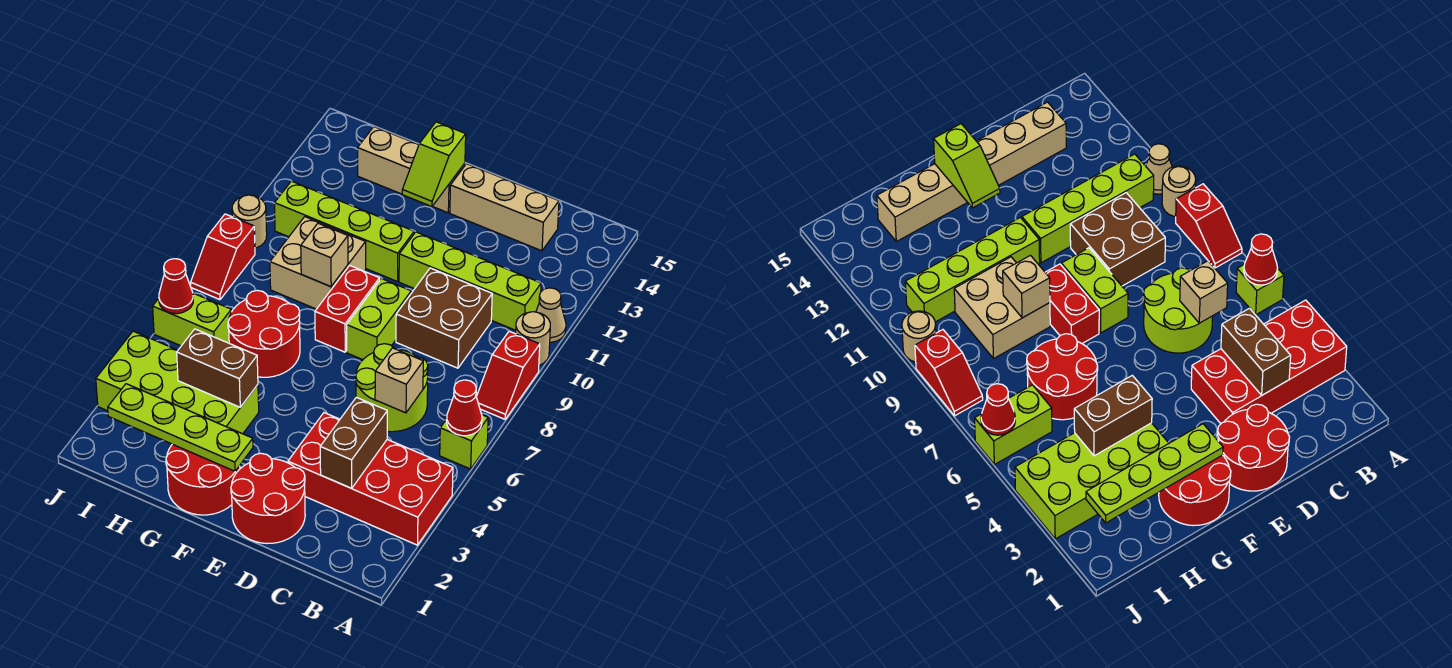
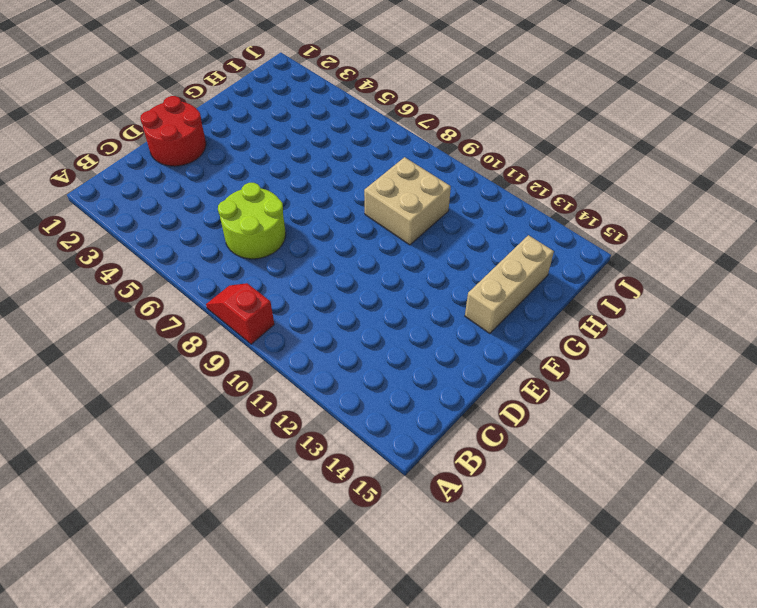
none -> red 2x4 brick [288,413,453,545]
none -> lime 1x1 brick [440,415,488,469]
none -> tan 1x1 round brick [516,312,550,365]

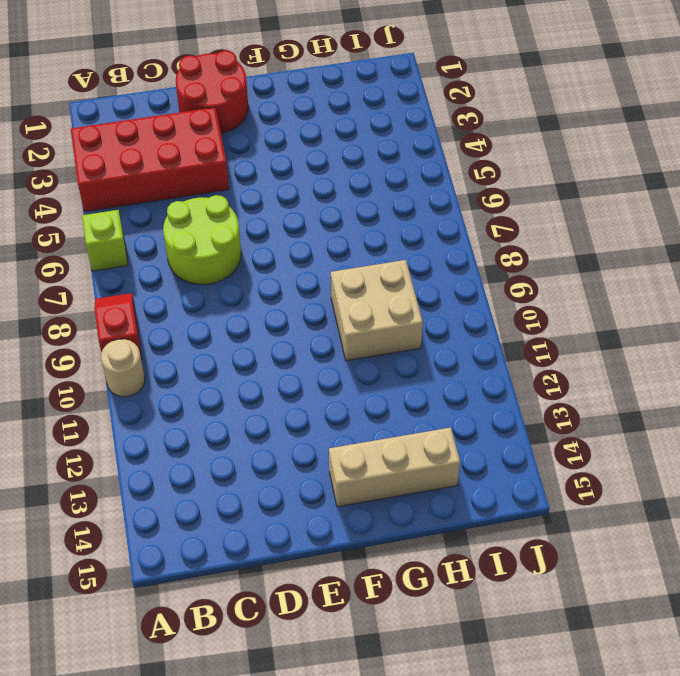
none -> tan 1x1 cone [536,288,566,342]
none -> lime 1x4 brick [399,232,541,330]
none -> brown 2x2 brick [396,268,492,368]

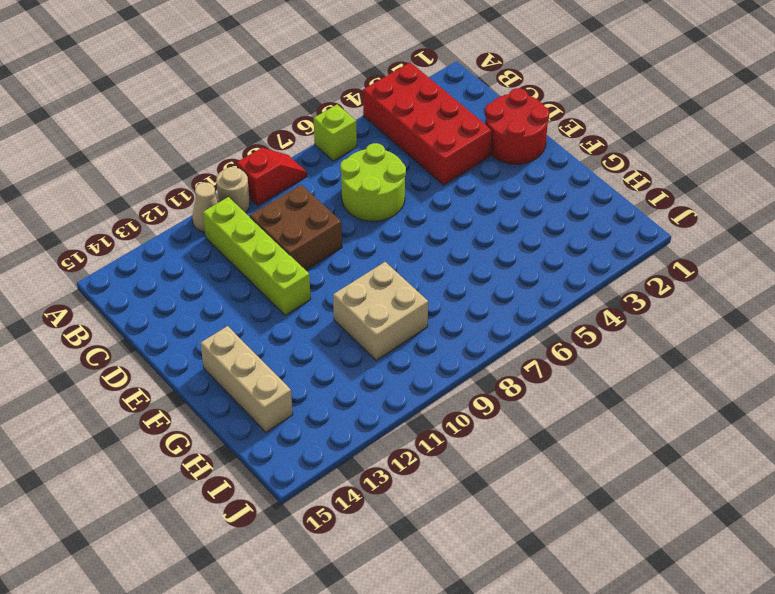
none -> tan 1x3 brick [450,164,559,251]
none -> lime 1x2 brick [347,279,411,360]
none -> red 2x2 round brick [166,444,240,515]

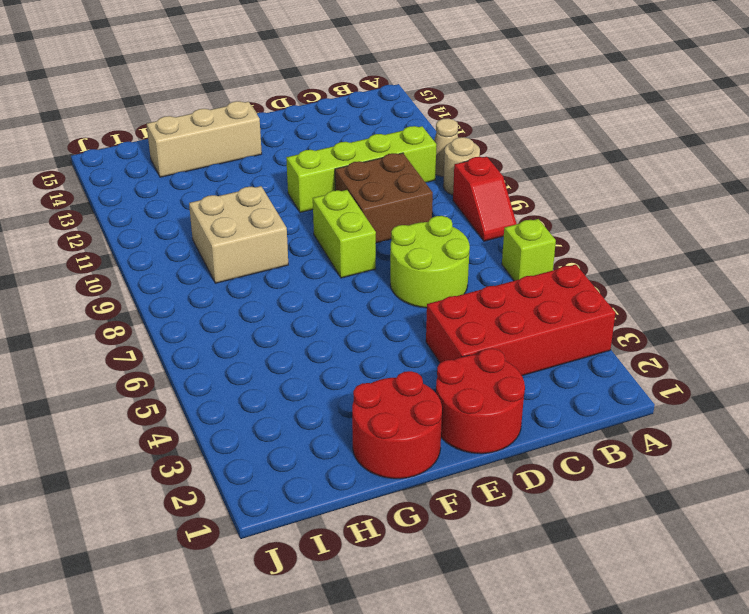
none -> tan 1x3 brick [450,164,559,251]
none -> red 1x2 brick [315,265,380,352]
none -> lime 1x4 brick [275,181,414,282]

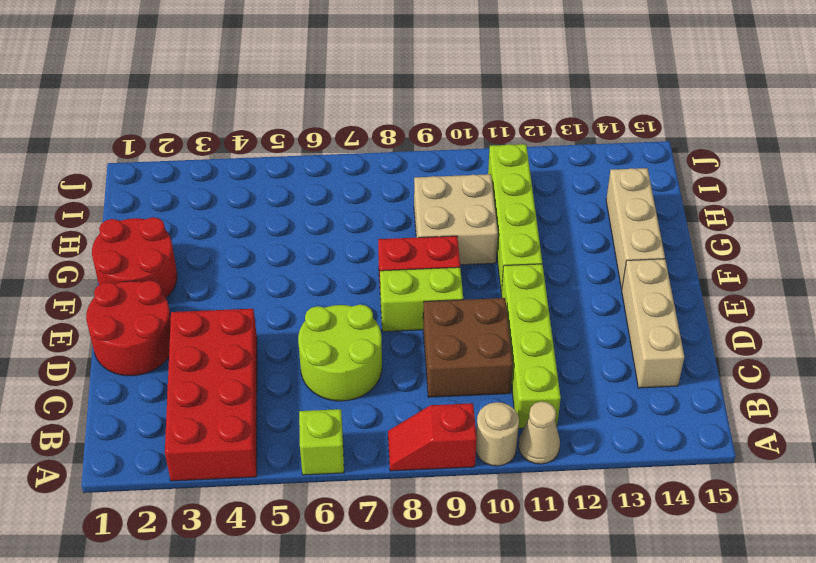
none -> lime 2x4 brick [96,331,259,434]
none -> red 2x2 round brick [228,290,300,377]
none -> lime 1x2 brick [153,293,231,346]

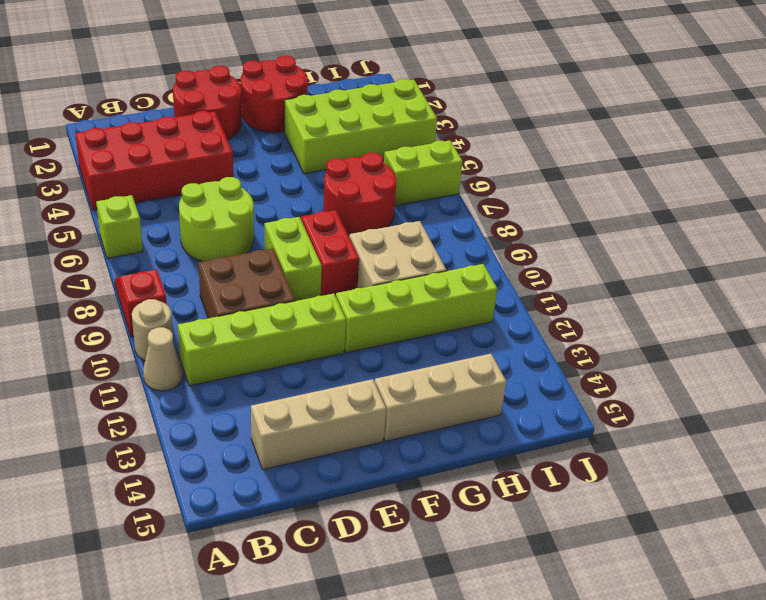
none -> red 1x2 slope [191,214,255,300]
none -> tan 1x1 round brick [232,195,267,248]
none -> red 1x1 cone [447,380,482,436]

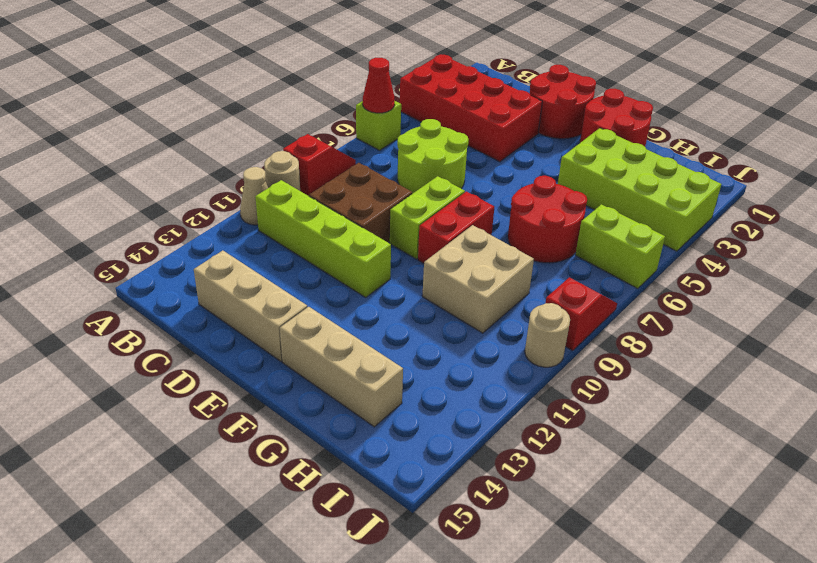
none -> lime 1x4 brick [275,181,414,282]
none -> brown 1x2 brick [320,397,387,488]
none -> tan 1x1 brick [375,348,423,413]

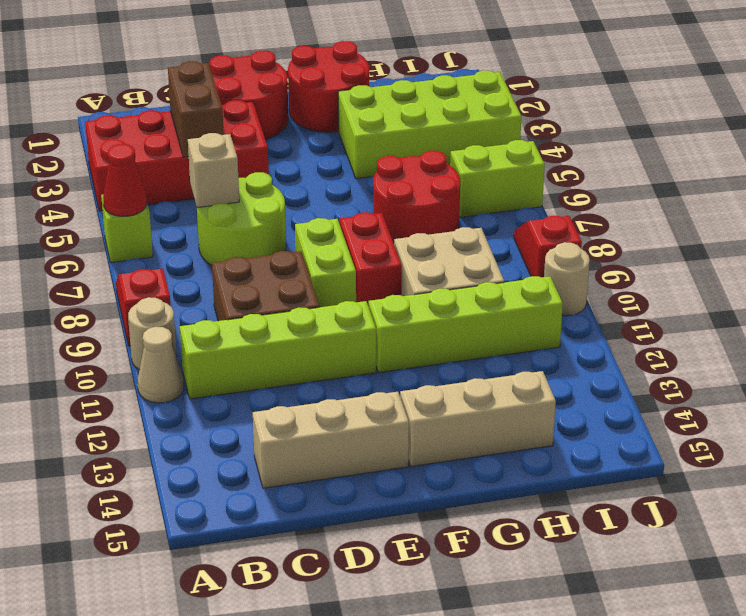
none -> lime 1x4 plate [108,384,253,471]
none -> lime 1x2 slope [402,122,466,207]
none -> brown 1x2 brick [177,329,258,407]

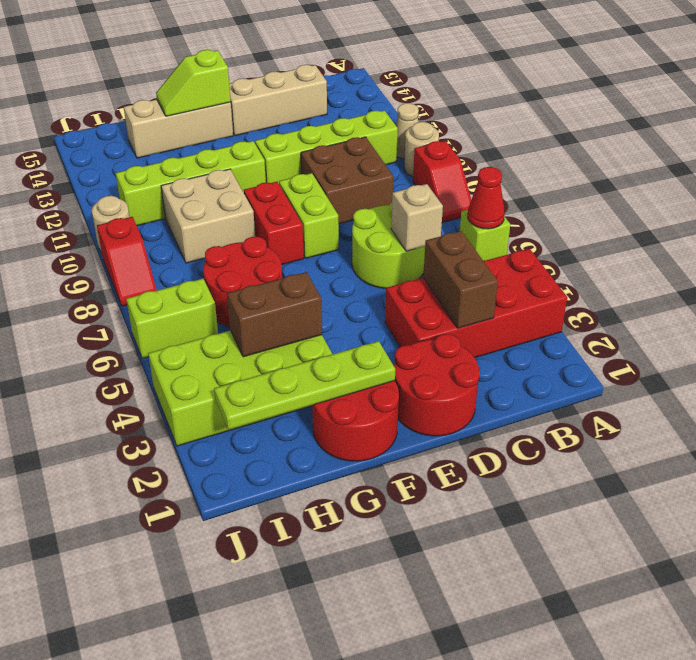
lime 1x2 slope [156,50,231,116] -> lime 1x2 slope turned to [402,122,466,207]
none -> tan 1x1 brick [301,223,348,287]
none -> red 1x1 cone [159,259,193,314]

